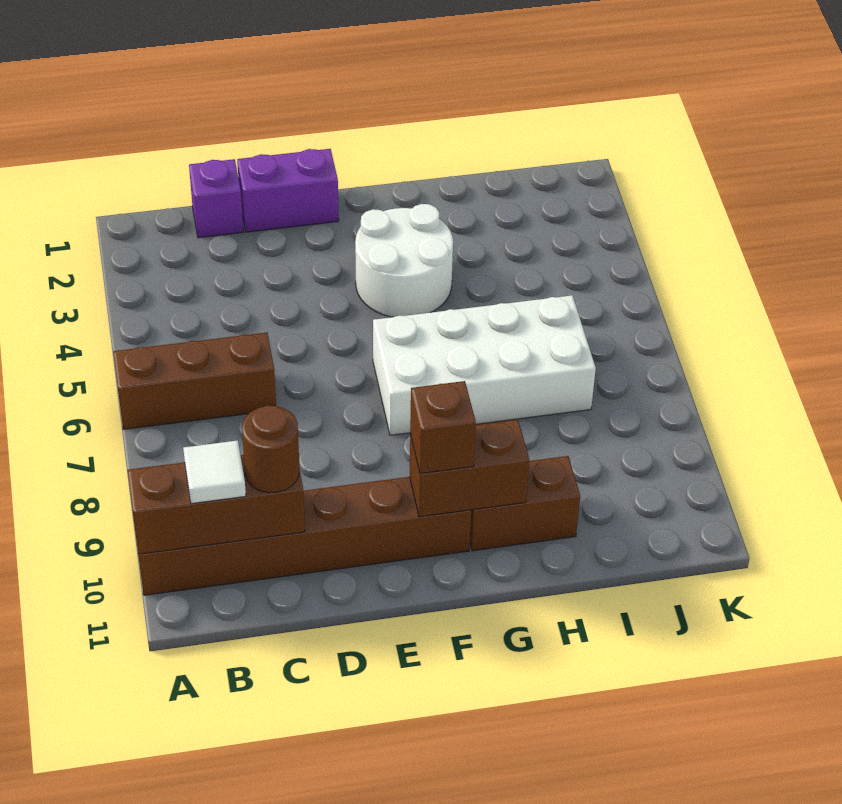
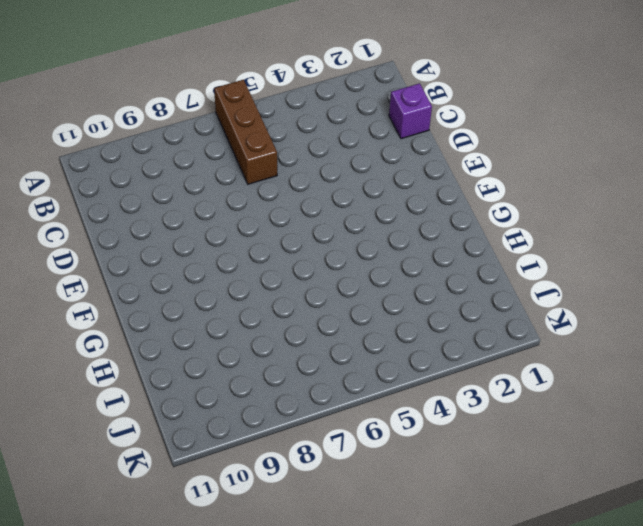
none -> brown 1x6 brick [138,477,471,595]
none -> purple 1x2 brick [237,149,339,232]
none -> white 2x2 round brick [355,204,453,317]

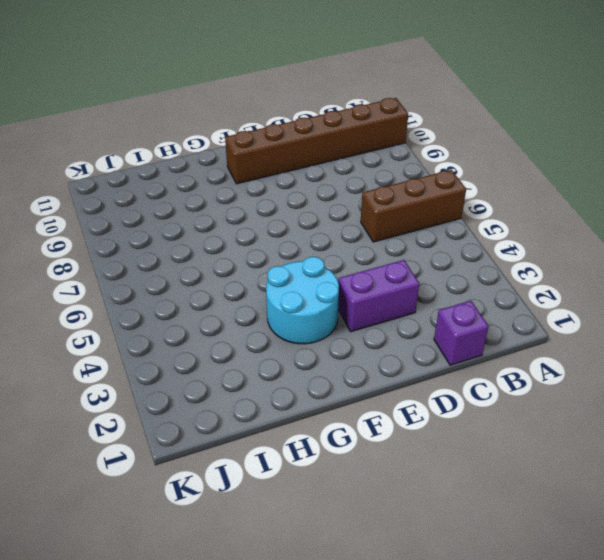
purple 1x2 brick [338,260,419,332] -> purple 1x2 brick moved to [237,149,339,232]
cyan 2x2 round brick [266,257,339,344] -> white 2x2 round brick [355,204,453,317]
none -> white 2x4 brick [373,295,596,435]
none -> brown 1x2 brick [470,456,580,551]
none -> brown 1x3 brick [128,455,305,554]

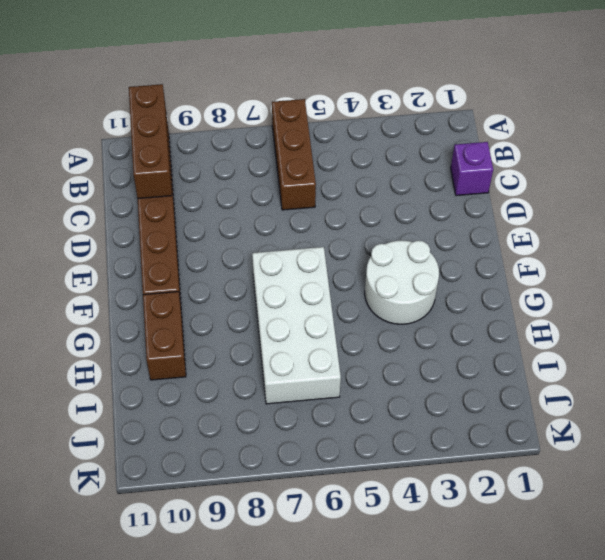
none -> purple 1x2 brick [237,149,339,232]
none -> brown 1x2 brick [410,420,529,517]
none -> white 1x1 tile [183,440,246,504]

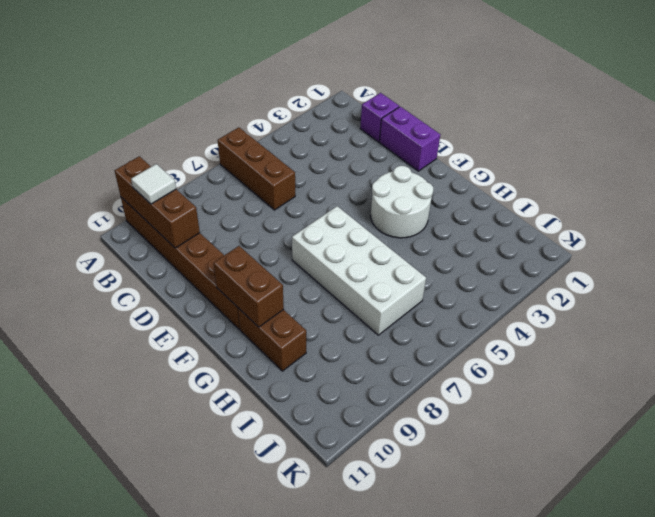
none -> brown 1x1 round brick [242,405,299,493]
none -> brown 1x1 brick [410,381,476,474]

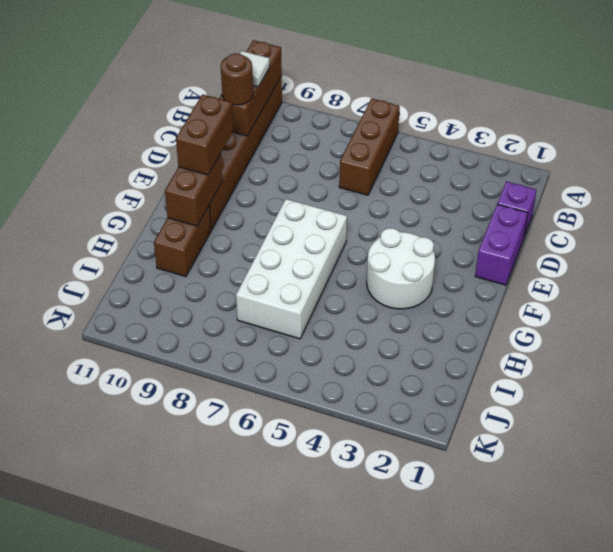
brown 1x2 brick [176,94,233,175] -> brown 1x1 brick [410,381,476,474]

